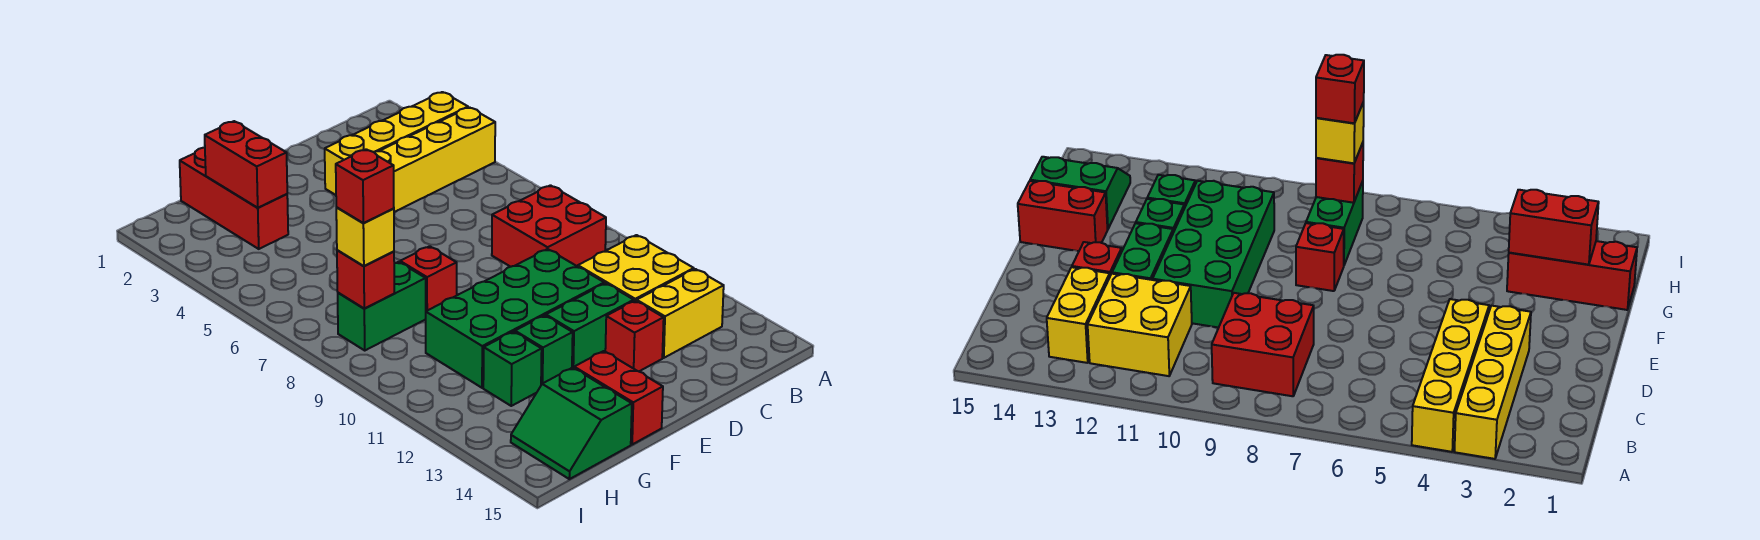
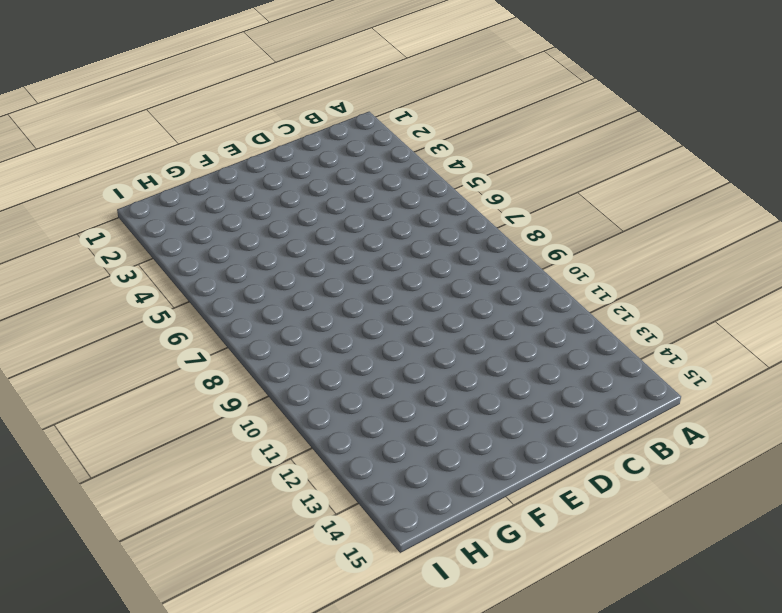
none -> yellow 1x4 brick [325,92,468,195]
none -> yellow 1x4 brick [374,107,495,212]
none -> red 2x2 brick [492,185,606,267]

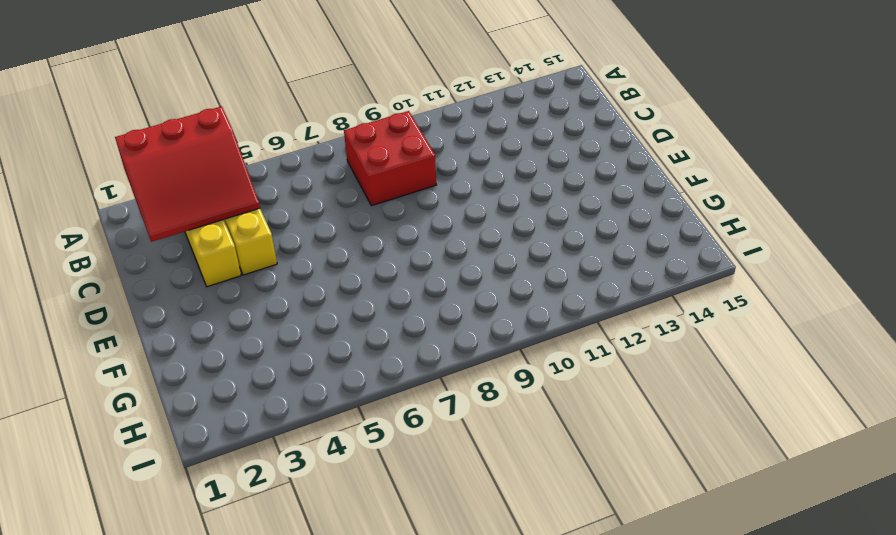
red 3x3 slope [115,106,260,242] -> none
none -> yellow 2x2 brick [578,235,694,301]
none -> yellow 1x2 brick [637,269,724,358]
none -> green 2x4 brick [426,249,604,388]

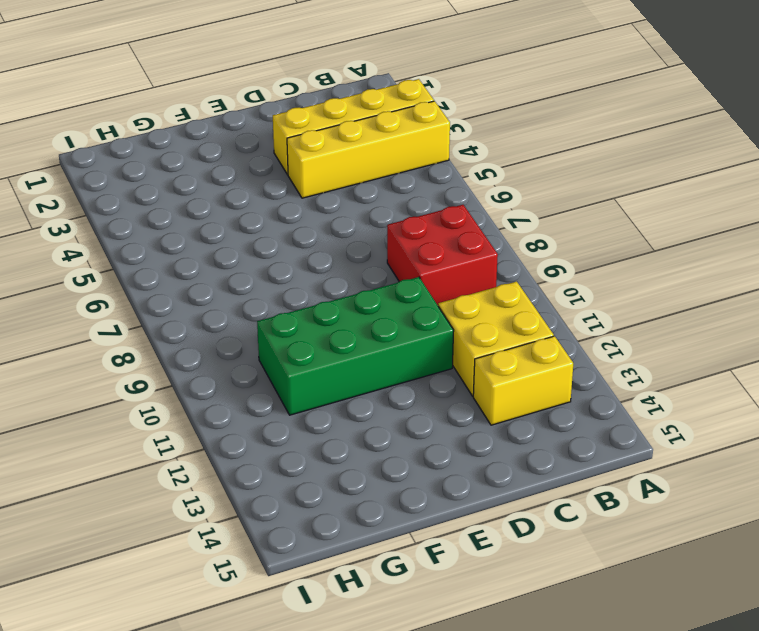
none -> green 1x2 brick [546,283,634,368]
none -> red 1x1 brick [605,301,664,371]
none -> red 1x1 brick [400,246,457,311]

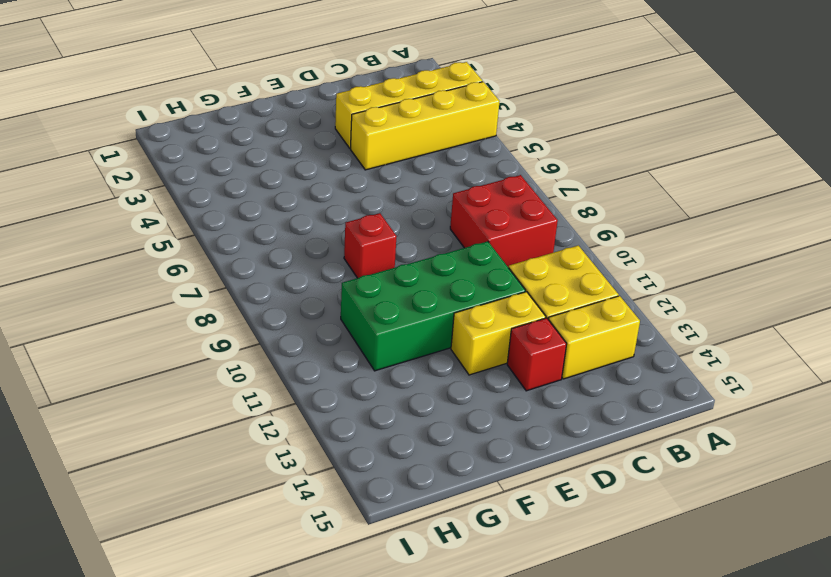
yellow 1x2 brick [451,292,546,375] -> green 1x2 brick [546,283,634,368]
none -> green 1x1 brick [515,315,573,385]
none -> red 1x2 brick [574,351,663,444]
none -> red 1x3 brick [180,147,288,249]

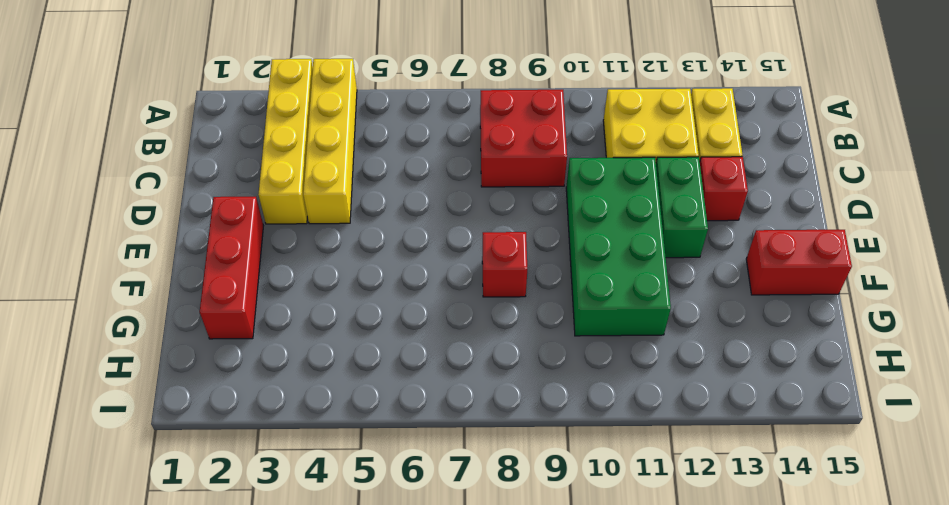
red 1x3 brick [200,197,263,339] -> red 1x3 brick turned to [180,147,288,249]
none -> green 1x1 brick [515,315,573,385]
none -> green 1x2 brick [338,262,426,350]
none -> green 1x1 brick [483,332,542,406]

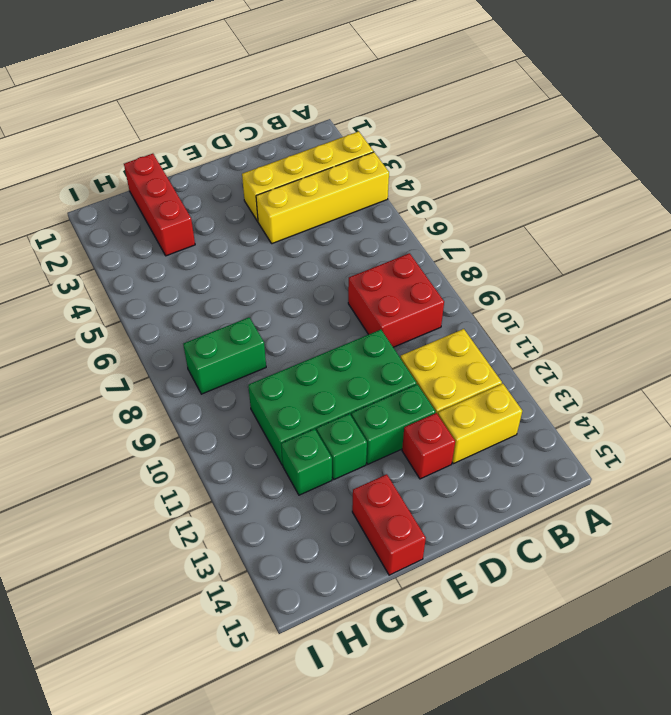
none -> red 1x1 brick [400,246,457,311]
none -> green 2x2 slope [511,368,632,479]
none -> red 1x2 brick [205,121,287,208]

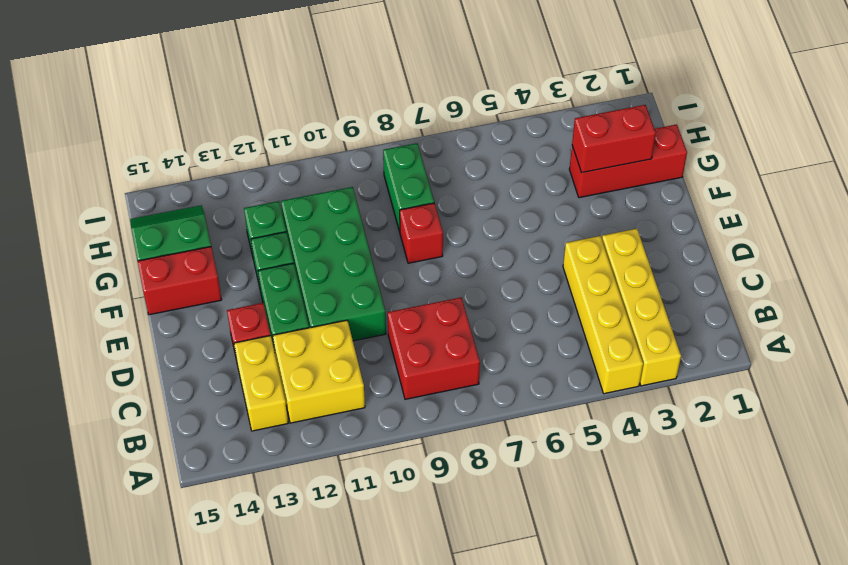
none -> red 1x1 brick [337,250,394,308]
none -> yellow 1x1 brick [336,208,394,266]
none -> red 1x1 brick [336,149,394,223]

